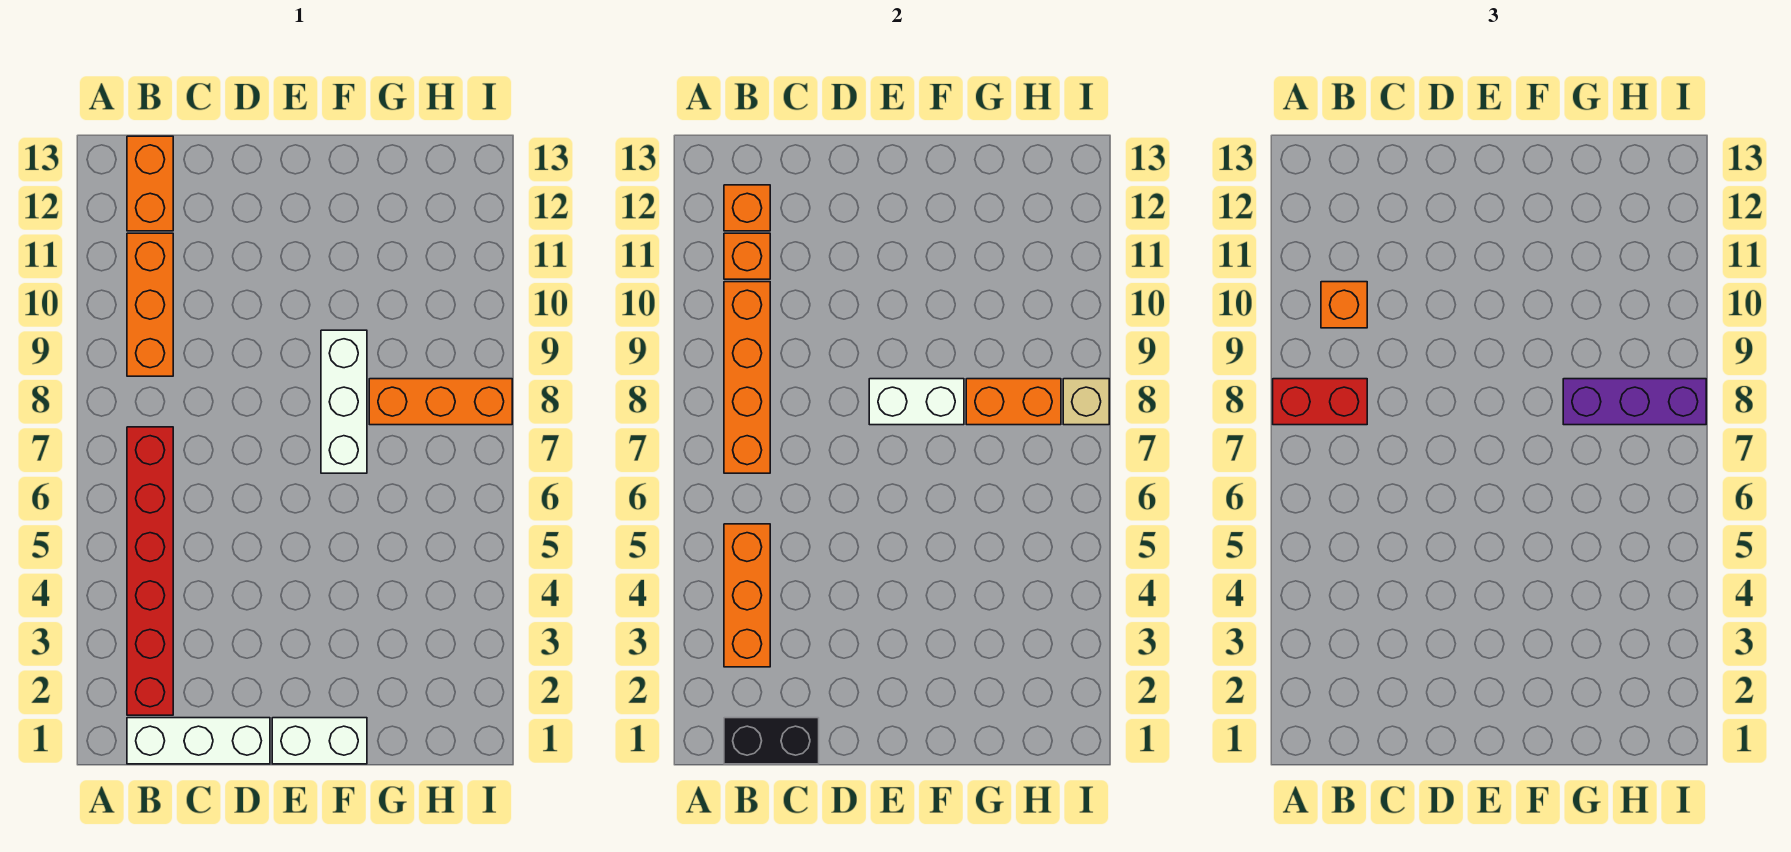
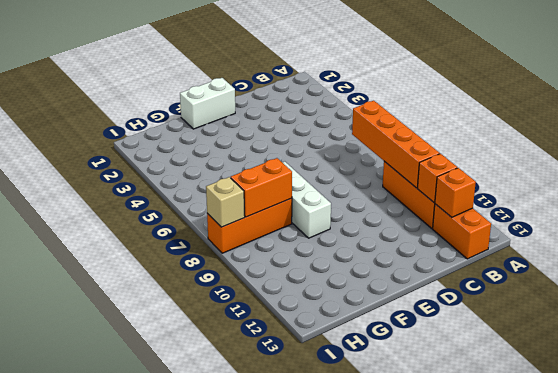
none -> white 1x3 brick [127,718,270,764]
none -> red 1x6 brick [127,427,173,715]
none -> black 1x2 brick [724,718,819,764]

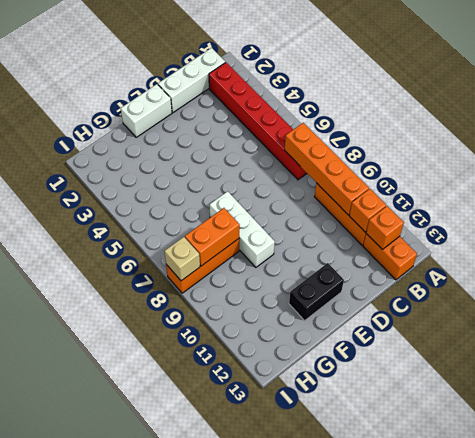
black 1x2 brick [289,263,344,320] -> black 1x2 brick moved to [724,718,819,764]
none -> orange 1x3 brick [724,524,770,667]
none -> white 1x2 brick [869,379,964,425]
none -> red 1x2 brick [1273,379,1367,425]

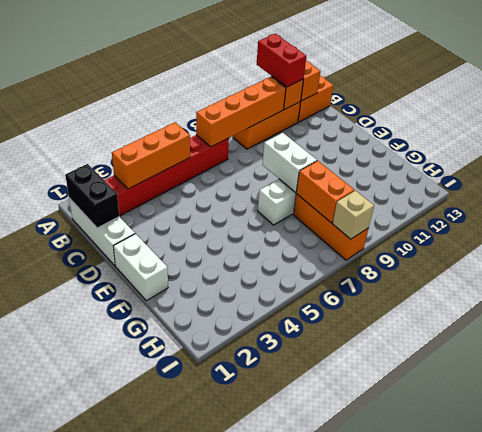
red 1x2 brick [257,34,306,87] -> red 1x2 brick moved to [1273,379,1367,425]
none -> orange 1x1 brick [1321,282,1367,328]
none -> purple 1x3 brick [1563,379,1706,425]

